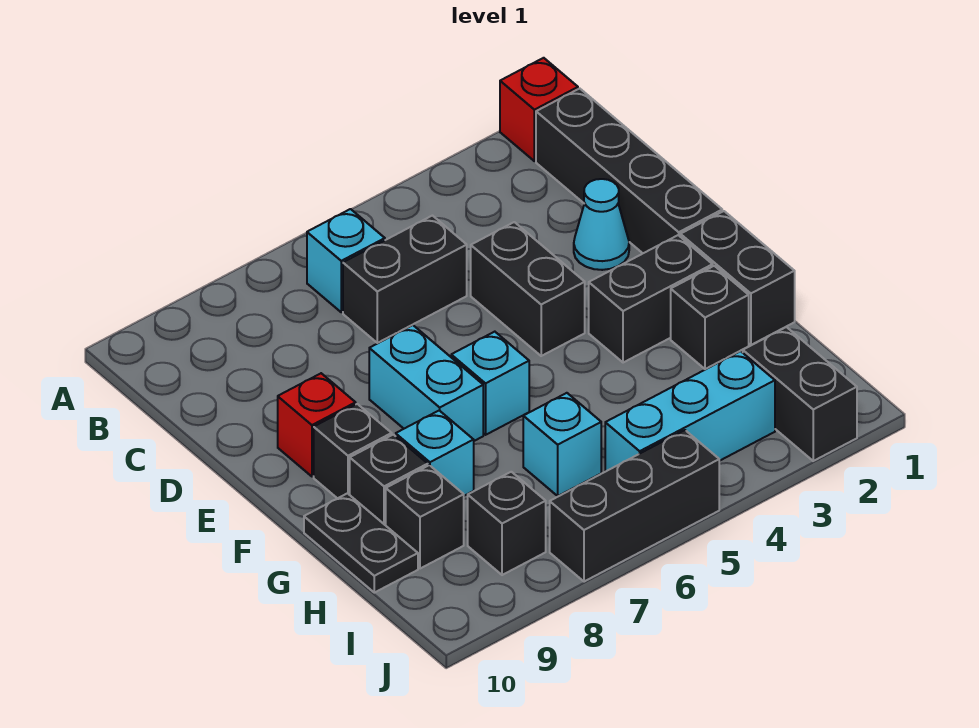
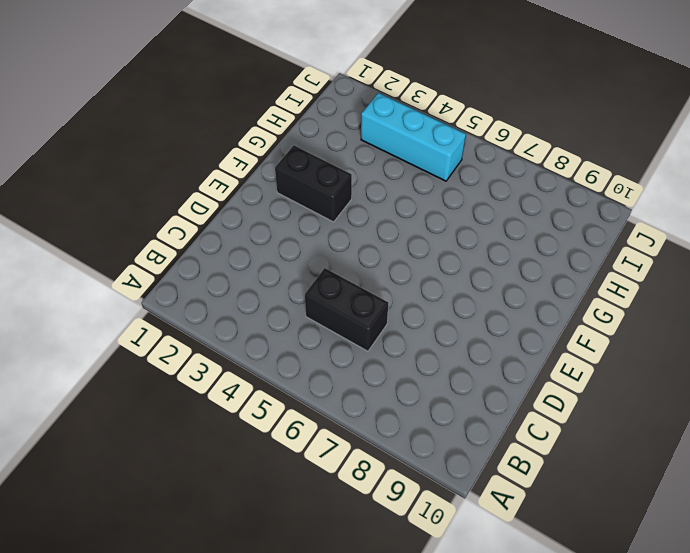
none -> red 1x1 brick [500,58,578,161]
none -> black 1x4 brick [536,88,722,253]
none -> cyan 1x1 brick [307,209,385,312]

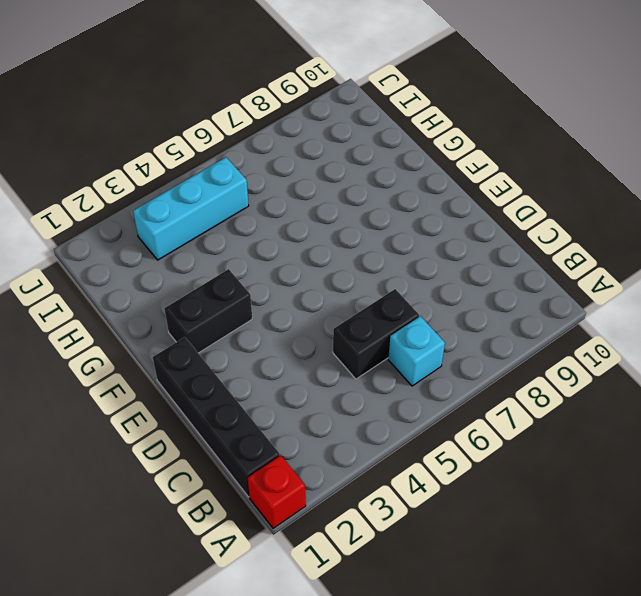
none -> cyan 1x1 cone [574,179,629,270]
none -> black 1x2 brick [471,222,585,356]
none -> cyan 1x2 brick [369,325,483,441]

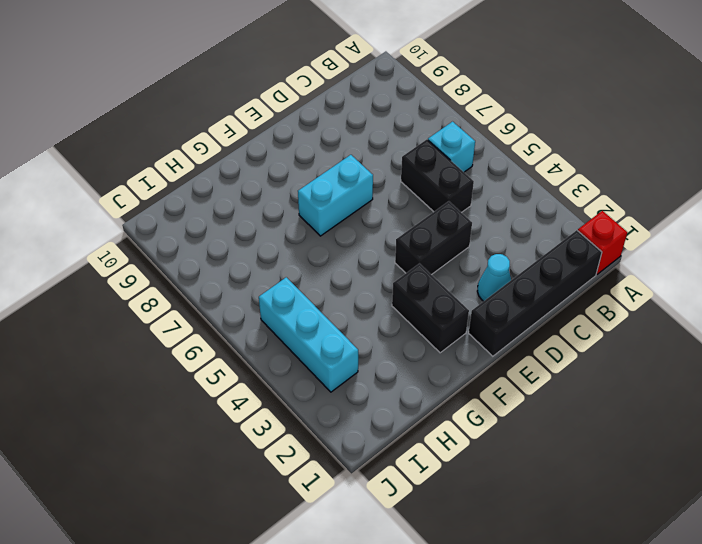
none -> red 1x1 brick [278,373,356,477]
none -> black 1x2 brick [680,211,795,345]
none -> cyan 1x1 brick [451,332,529,435]

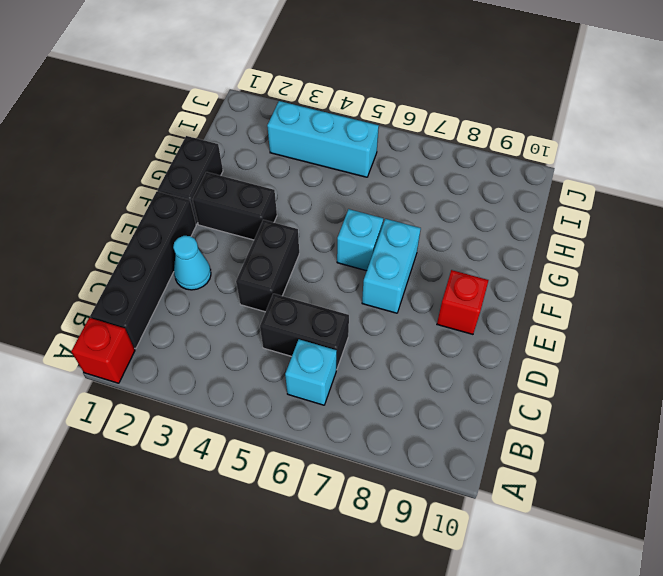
none -> black 1x1 brick [314,404,392,499]
none -> black 1x1 brick [671,266,749,369]
none -> cyan 1x1 brick [396,410,474,496]

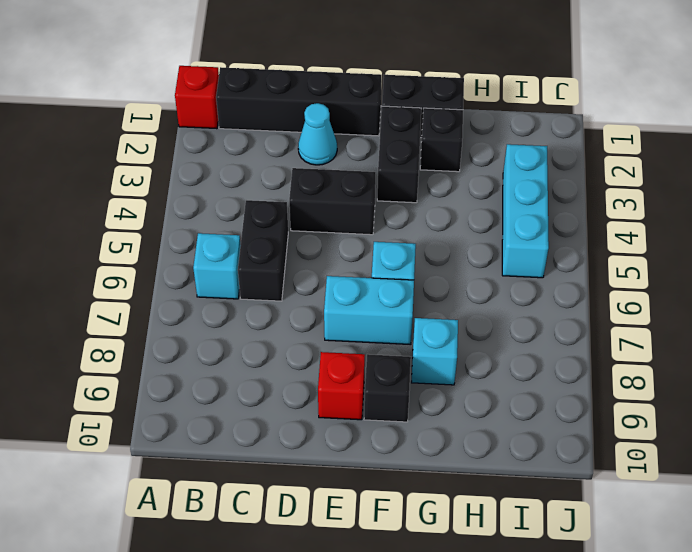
none -> black 1x1 brick [350,435,428,525]
none -> black 1x2 plate [304,493,418,593]
none -> cyan 1x1 brick [523,393,601,496]

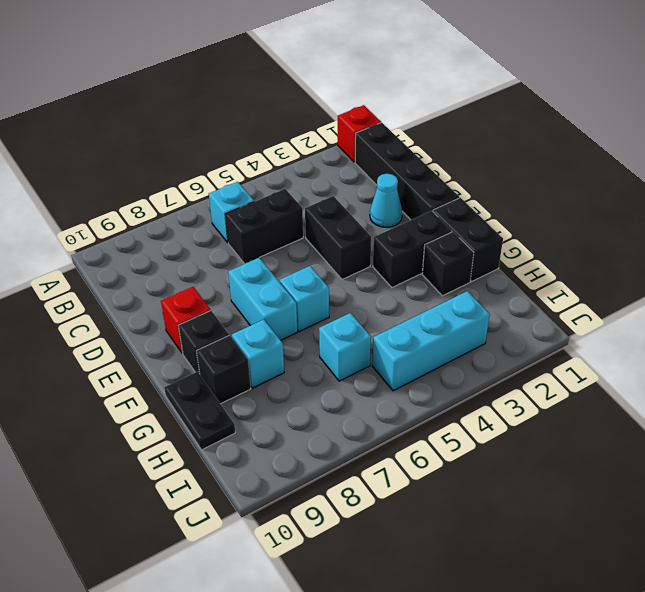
none -> black 1x1 brick [386,465,464,569]
none -> black 1x2 brick [743,327,857,461]
none -> black 1x1 brick [468,472,546,575]

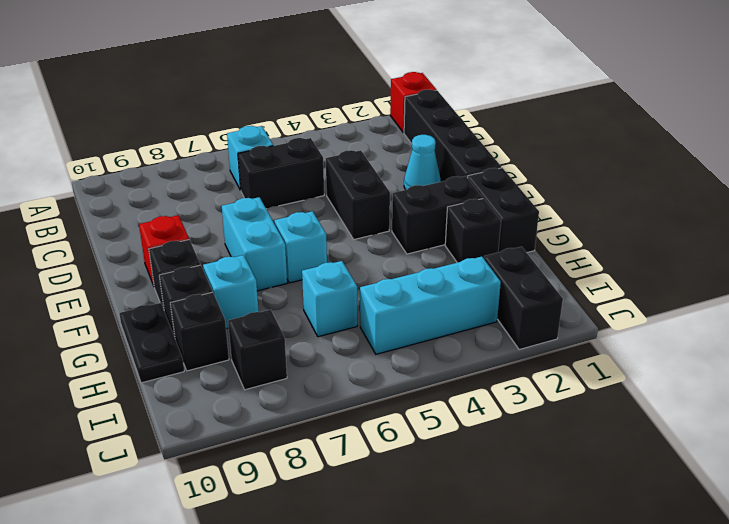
none -> black 1x3 brick [550,430,719,582]

